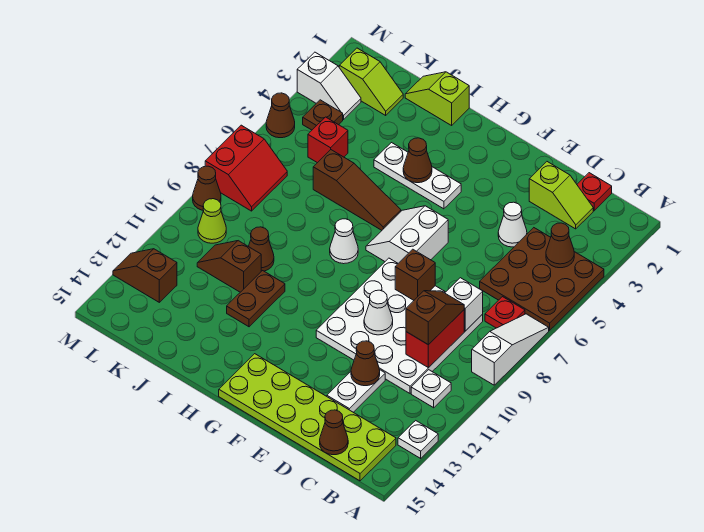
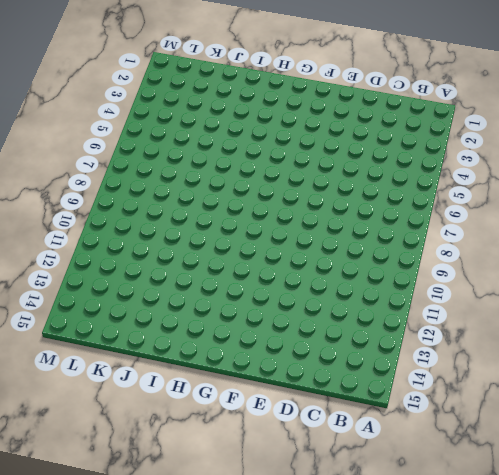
none -> brown 3x3 plate [480,228,604,330]
none -> white 1x3 slope [472,314,549,385]
none -> white 1x1 plate [398,421,438,458]
none -> red 1x1 plate [485,297,525,328]

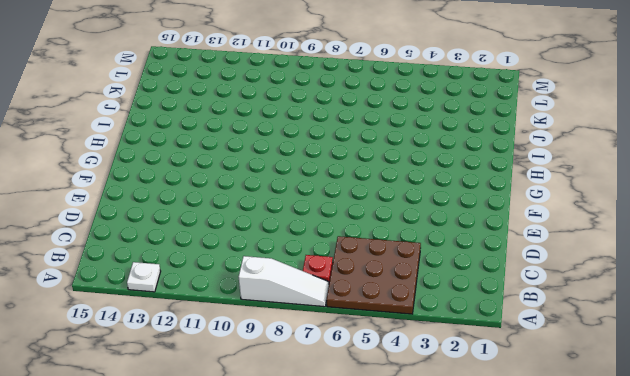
none -> white 1x1 plate [411,370,451,408]
none -> lime 2x6 plate [219,354,396,481]
none -> red 1x1 plate [577,173,612,211]
none -> lime 1x2 slope [529,162,593,229]

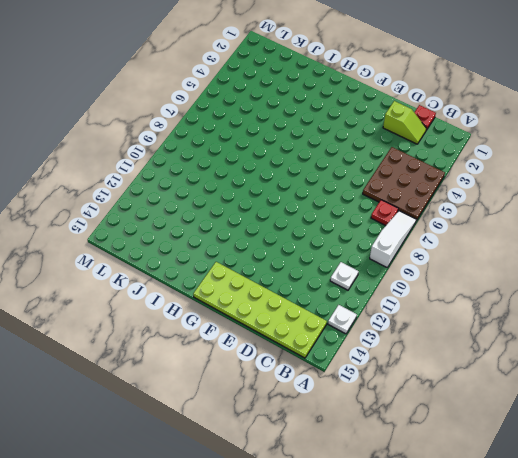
none -> white 4x4 plate [316,258,483,393]
none -> white 1x1 cone [498,202,527,247]
none -> white 1x2 plate [327,369,385,412]
none -> white 2x2 slope [366,206,448,263]

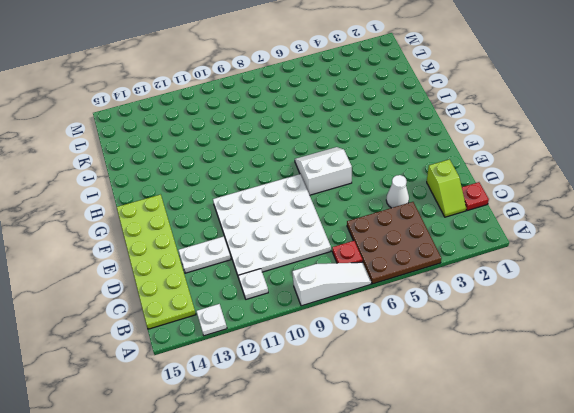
none -> white 1x3 plate [374,143,461,209]
none -> brown 1x3 slope [313,150,401,230]
none -> white 1x1 cone [330,219,358,264]
none -> lime 1x2 slope [405,72,469,125]

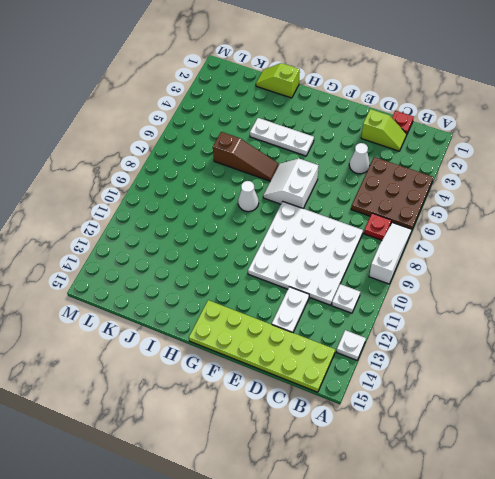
none -> brown 1x2 plate [227,271,285,327]
none -> brown 1x1 cone [248,227,274,271]
none -> brown 1x2 slope [197,241,261,292]
none -> lime 1x2 slope [339,48,403,115]

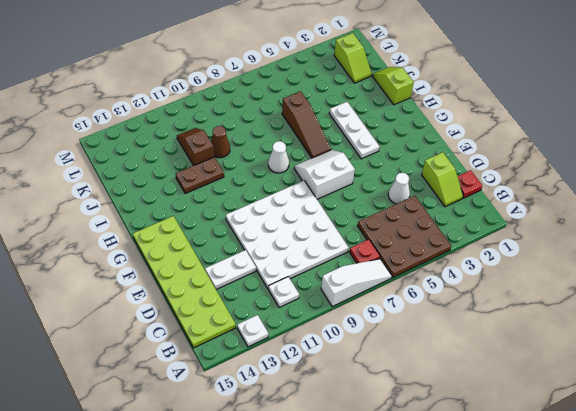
none -> red 1x1 brick [308,117,348,163]
none -> white 1x2 slope [297,52,361,120]
none -> brown 1x1 plate [303,100,343,130]
none -> red 2x2 slope [205,125,287,211]

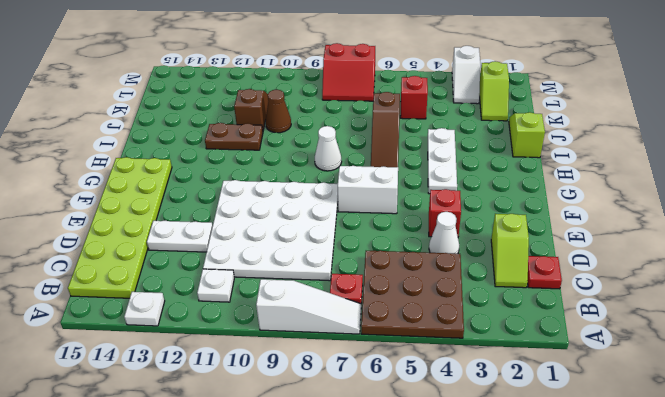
red 1x1 brick [429,189,461,237] -> none
none -> brown 1x1 plate [303,100,343,130]
none -> lime 1x1 cone [198,199,226,243]
none -> brown 1x2 slope [113,249,177,302]
none -> brown 1x1 cone [266,93,295,138]

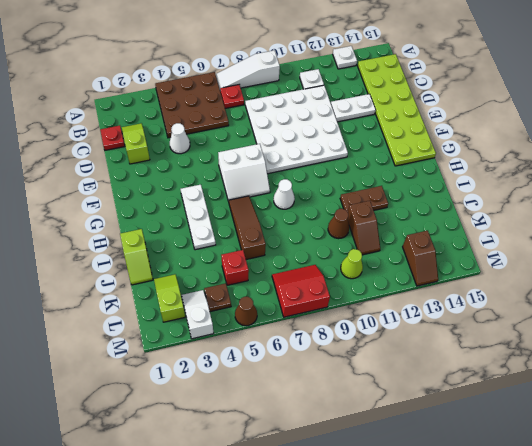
none -> brown 1x1 cone [193,166,221,210]
none -> brown 1x1 cone [546,223,574,268]
none -> white 1x1 brick [445,278,483,331]
none -> red 1x2 brick [406,310,464,368]

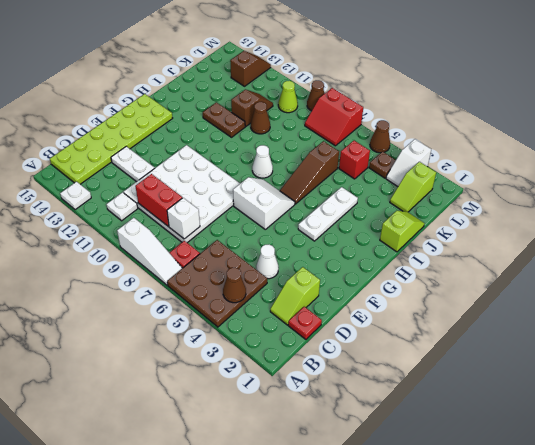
none -> brown 1x1 cone [320,410,348,455]
none -> brown 1x1 cone [351,341,380,386]
none -> brown 1x1 brick [395,249,435,300]
none -> white 1x1 cone [364,290,393,335]

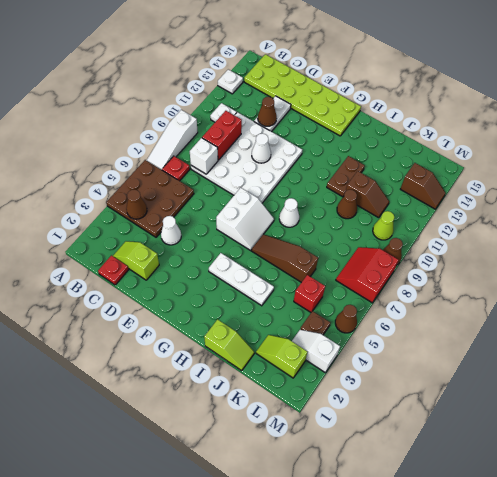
none -> brown 1x1 cone [320,410,348,455]
none -> brown 1x1 brick [395,249,435,300]
none -> brown 1x1 cone [403,138,432,183]
none -> brown 1x2 slope [406,291,464,345]

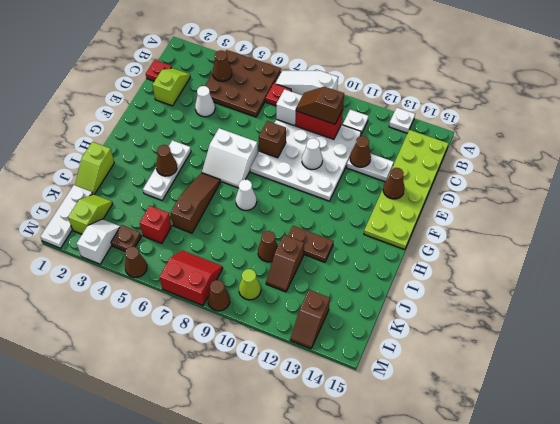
brown 1x1 cone [383,168,405,199] -> brown 1x1 cone moved to [320,410,348,455]
white 1x3 plate [40,185,93,248] -> none

